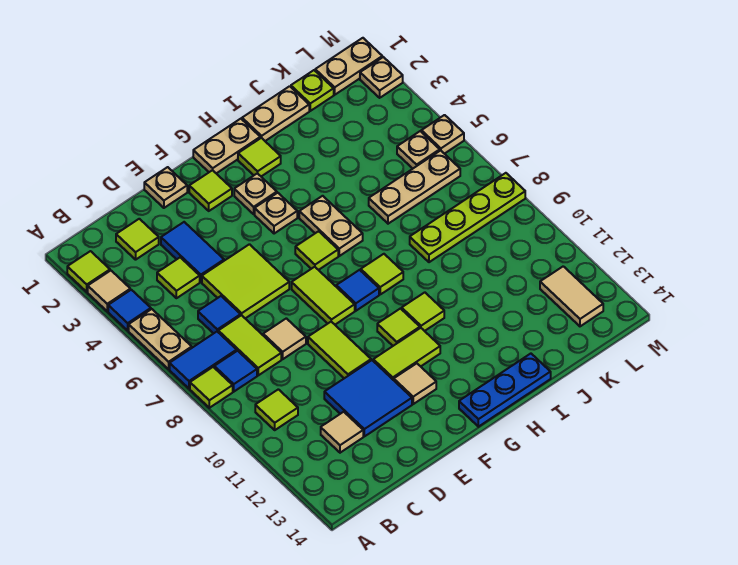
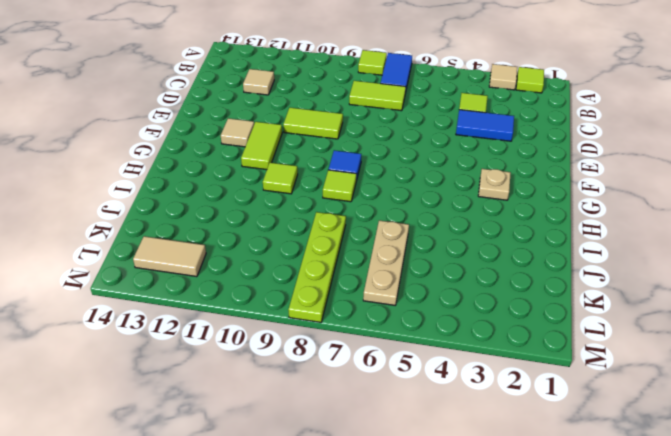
none -> blue 1x1 tile [108,290,151,330]
none -> tan 1x2 plate [129,309,192,369]
none -> blue 1x1 tile [214,351,257,392]
none -> lime 1x1 tile [255,389,298,430]

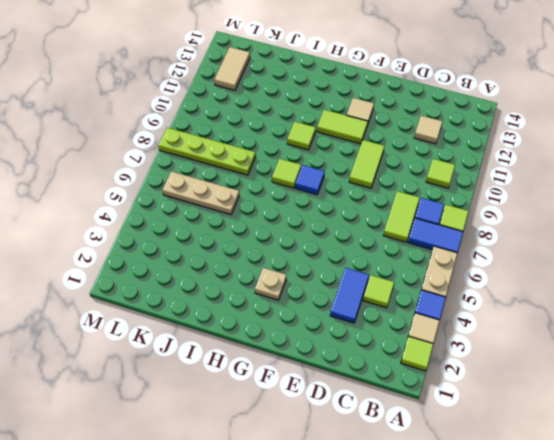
none -> lime 1x1 tile [116,219,159,260]
none -> blue 1x1 tile [198,296,241,333]
none -> lime 2x2 tile [202,244,289,319]
none -> tan 1x1 tile [263,318,306,359]

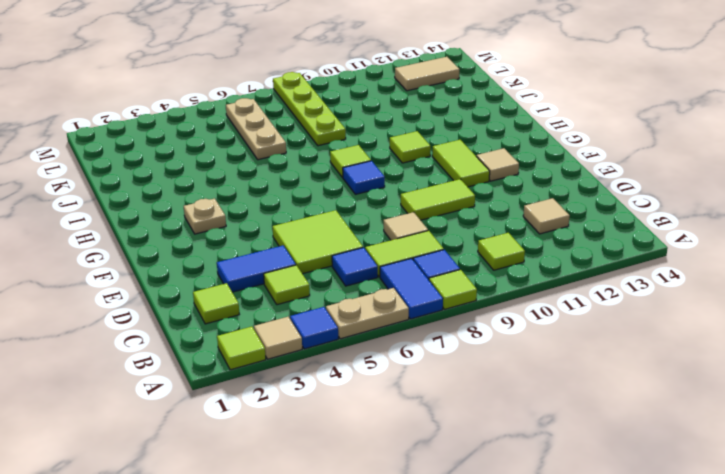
none -> blue 2x2 tile [324,360,412,436]
none -> tan 1x1 plate [144,167,187,208]
none -> lime 1x1 tile [189,170,232,211]
none -> lime 1x2 tile [292,267,355,325]

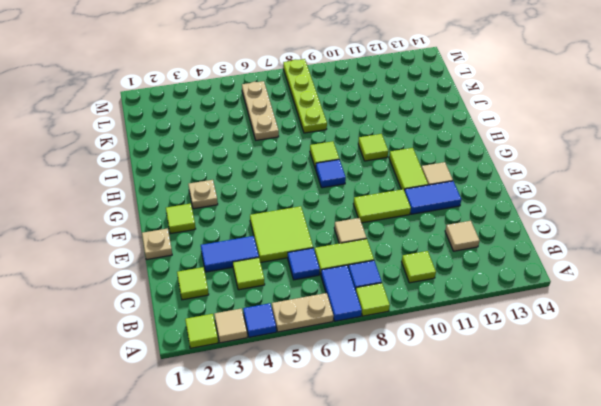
blue 1x2 tile [404,181,461,214] -> blue 2x2 tile [324,360,412,436]
none -> lime 1x2 tile [292,267,355,325]
none -> tan 1x2 plate [193,119,260,173]
none -> tan 1x1 plate [255,193,297,234]
none -> lime 1x1 tile [295,231,338,270]

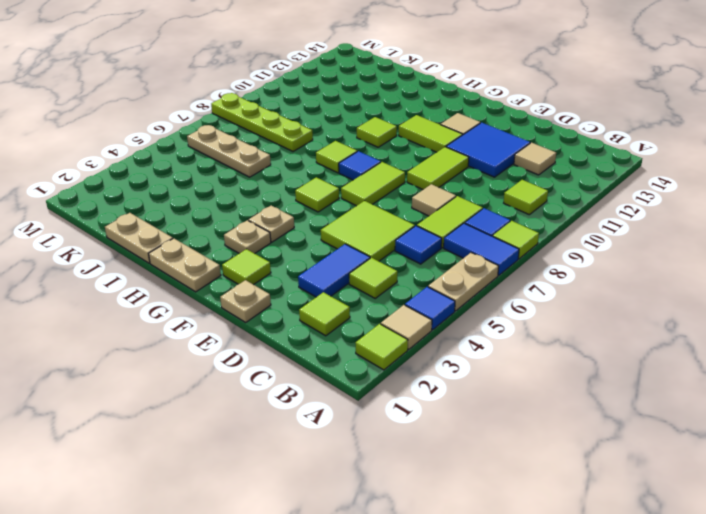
none -> lime 1x1 tile [377,309,420,346]
none -> blue 1x3 plate [459,354,551,427]
none -> lime 1x1 tile [238,138,281,176]
none -> tan 1x2 plate [299,196,363,256]

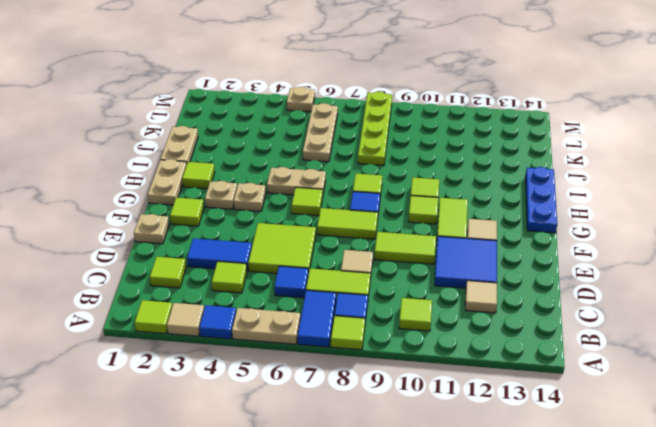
none -> lime 1x1 plate [291,70,334,111]
none -> tan 1x2 plate [315,38,382,95]
none -> tan 1x1 plate [397,131,440,168]
none -> tan 1x2 tile [540,266,603,326]

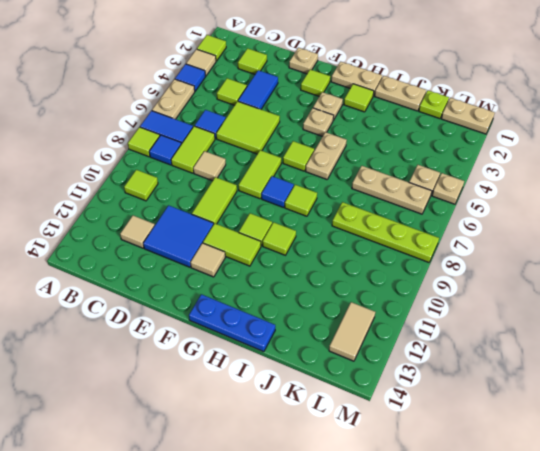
none -> tan 1x1 plate [360,57,403,98]

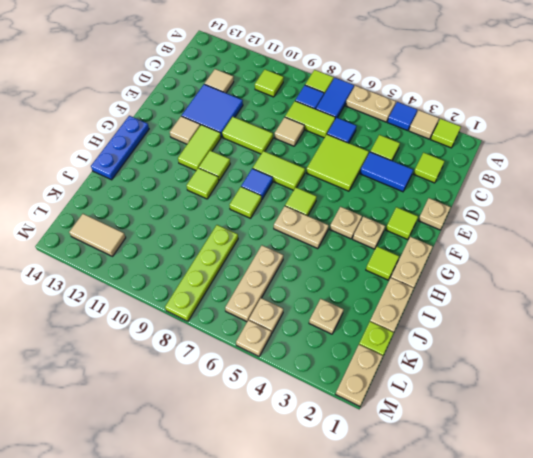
tan 1x1 plate [309,299,344,334] -> tan 1x1 plate moved to [360,57,403,98]

